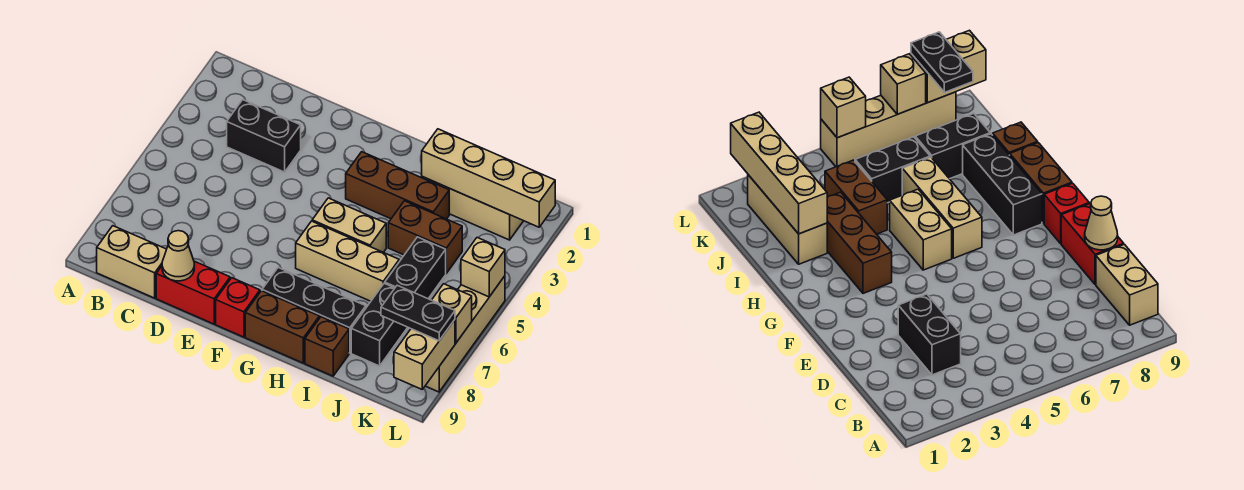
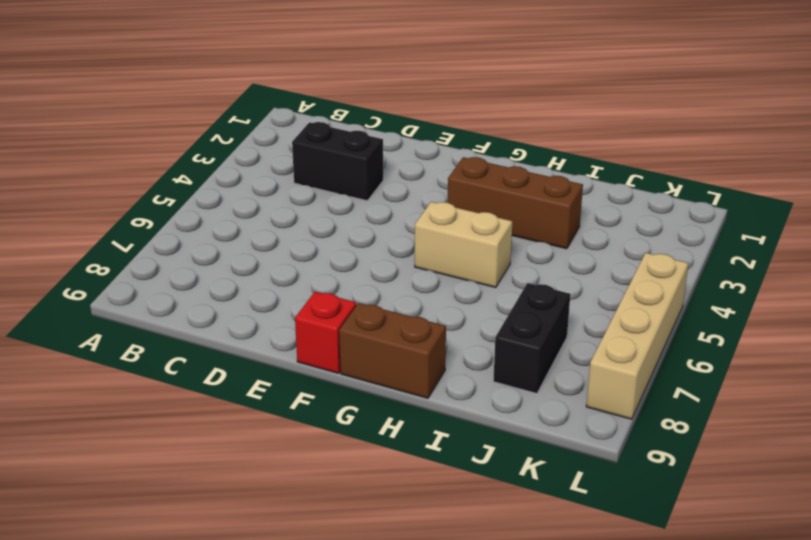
none -> tan 1x2 brick [97,226,167,298]
none -> red 1x2 brick [156,261,230,324]
none -> tan 1x3 brick [296,221,399,301]

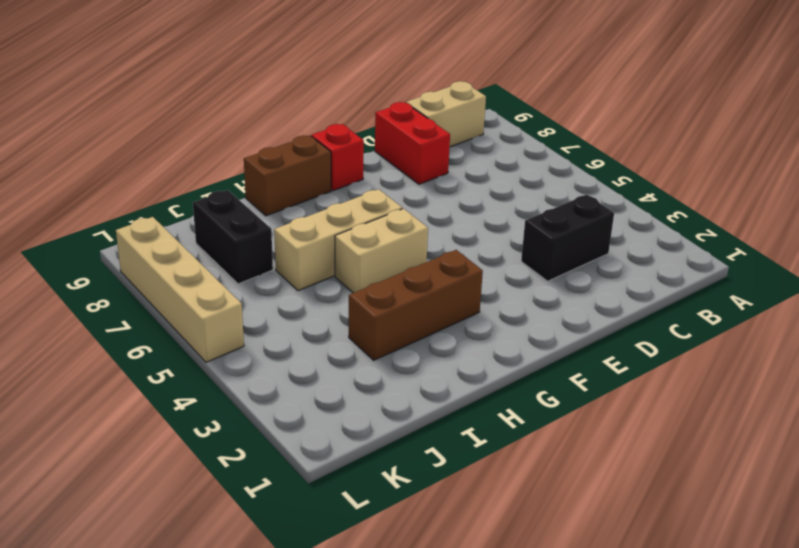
red 1x2 brick [375,102,450,184] -> red 1x2 brick turned to [156,261,230,324]
none -> black 1x3 brick [262,268,366,353]
none -> tan 1x3 brick [422,177,523,240]
none -> brown 1x2 brick [388,201,462,273]

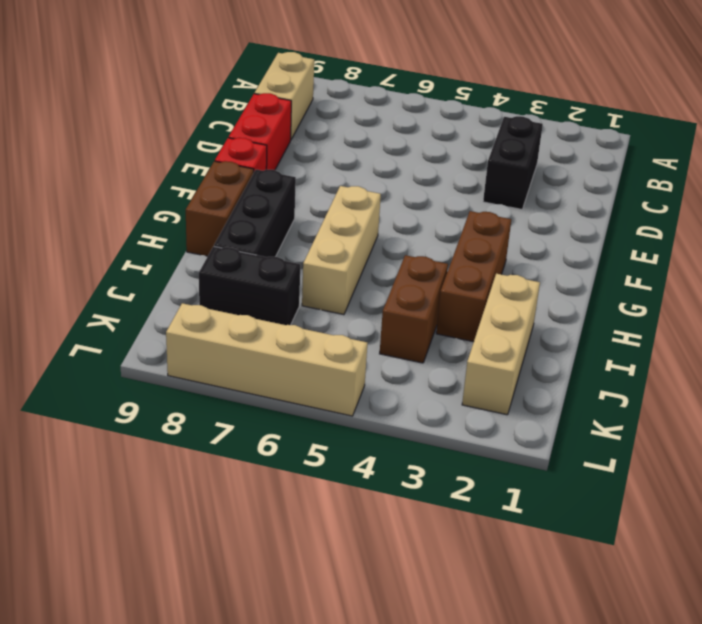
none -> tan 1x2 brick [312,198,386,252]
none -> brown 1x1 brick [305,317,349,376]
none -> black 1x2 brick [385,237,446,299]

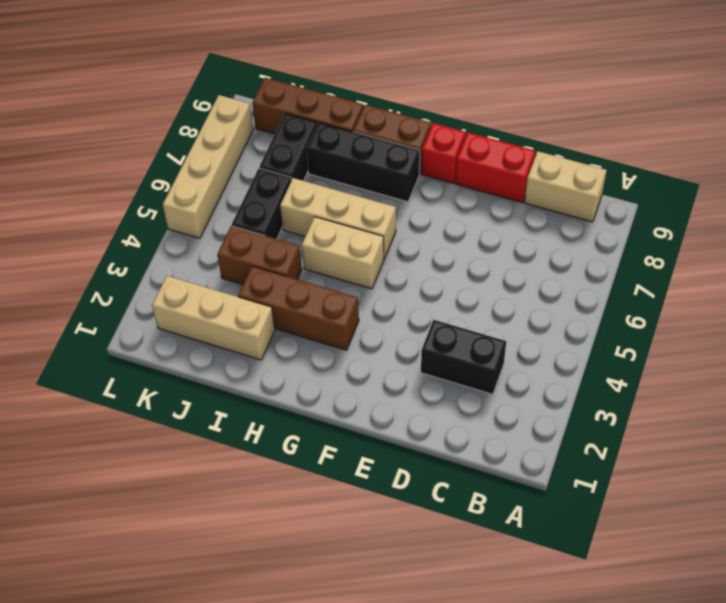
brown 1x3 brick [252,78,363,134] -> brown 1x1 brick [305,317,349,376]
none -> tan 1x1 cone [162,231,194,281]
none -> tan 1x4 brick [422,129,555,227]
none -> tan 1x1 brick [461,238,505,297]

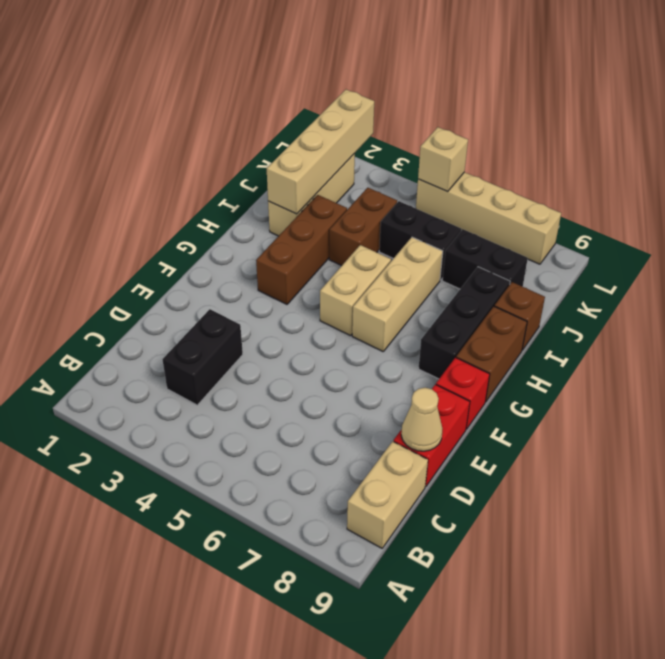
none -> tan 1x1 brick [432,284,472,343]
none -> tan 1x2 brick [394,320,455,389]
none -> black 1x2 plate [381,285,455,341]

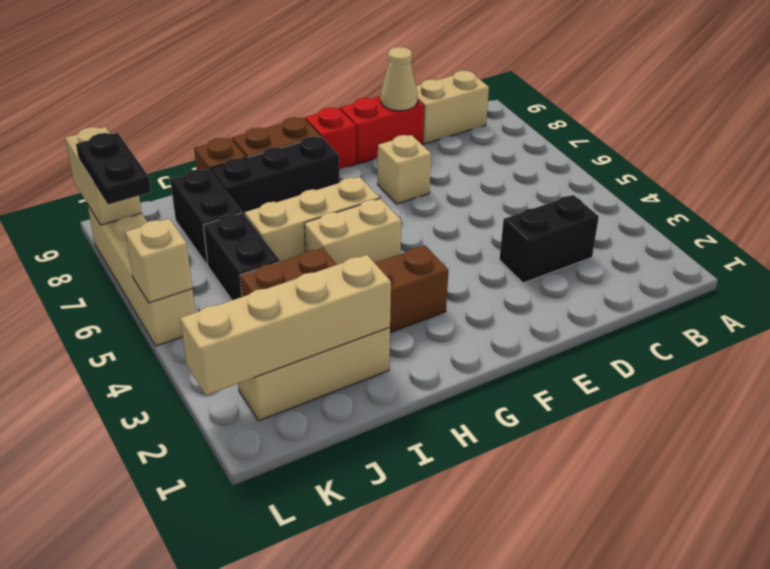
tan 1x1 brick [377,135,431,204] -> tan 1x1 brick moved to [432,284,472,343]
black 1x2 plate [76,133,151,204] -> black 1x2 plate turned to [381,285,455,341]

